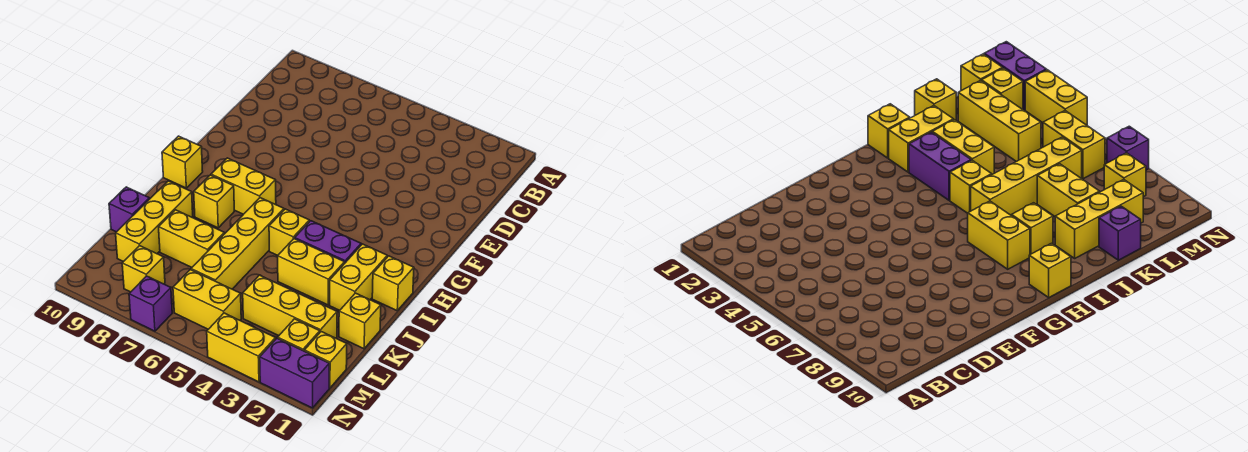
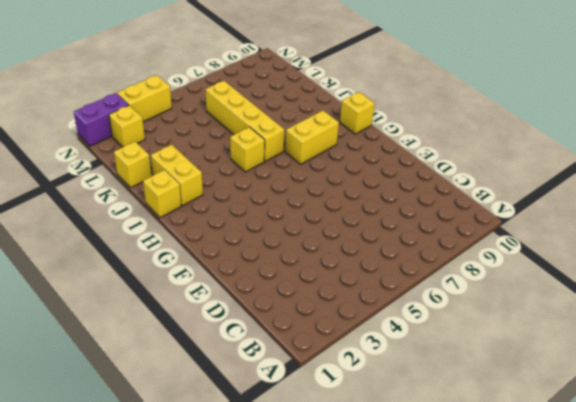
none -> purple 1x2 brick [295,221,361,263]
none -> yellow 1x1 brick [194,175,234,228]
none -> yellow 1x2 brick [278,239,345,305]

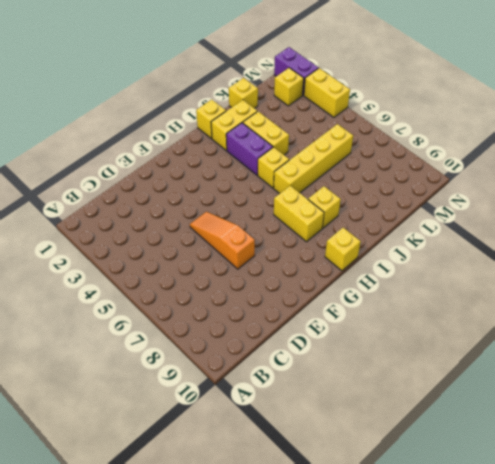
orange 1x3 slope [190,212,255,269] -> none
none -> yellow 1x3 brick [116,181,193,262]
none -> yellow 1x2 brick [159,210,224,267]
none -> purple 1x1 brick [109,187,149,232]

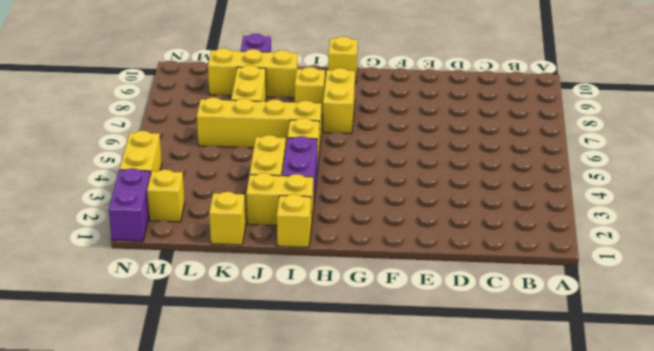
none -> yellow 1x3 brick [243,275,337,338]
none -> yellow 1x1 brick [304,332,347,388]
none -> yellow 1x2 brick [173,270,241,329]

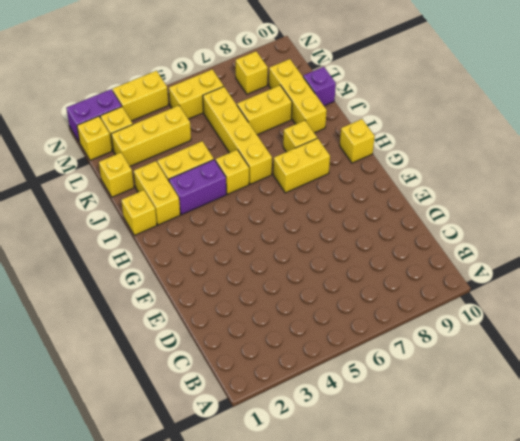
none -> purple 1x1 brick [129,276,172,331]

